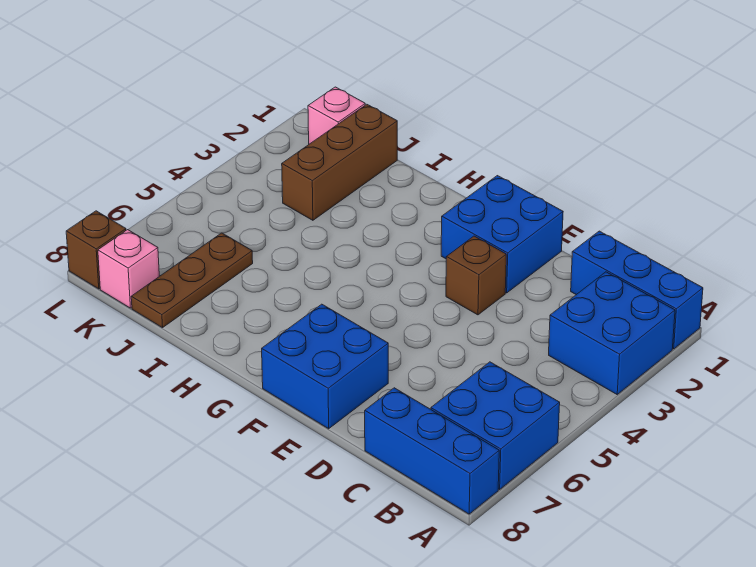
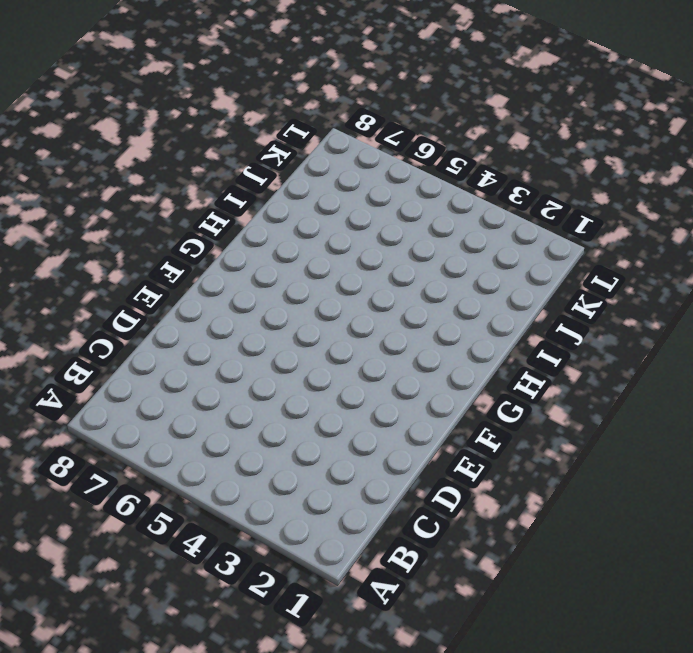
none -> blue 1x3 brick [571,231,703,349]
none -> blue 2x2 brick [549,272,675,394]
none -> blue 2x2 brick [431,362,560,489]

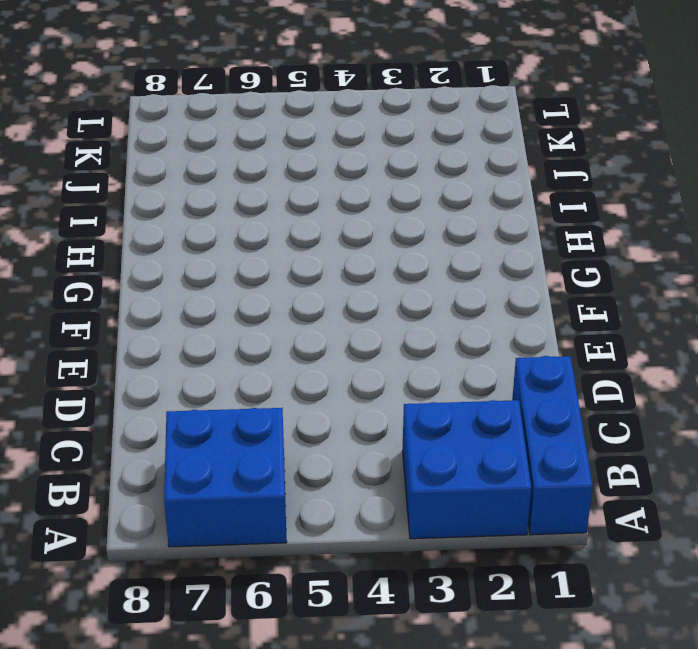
none -> blue 1x3 brick [365,388,499,514]
none -> blue 2x2 brick [441,176,563,293]
none -> brown 1x1 brick [446,236,506,315]

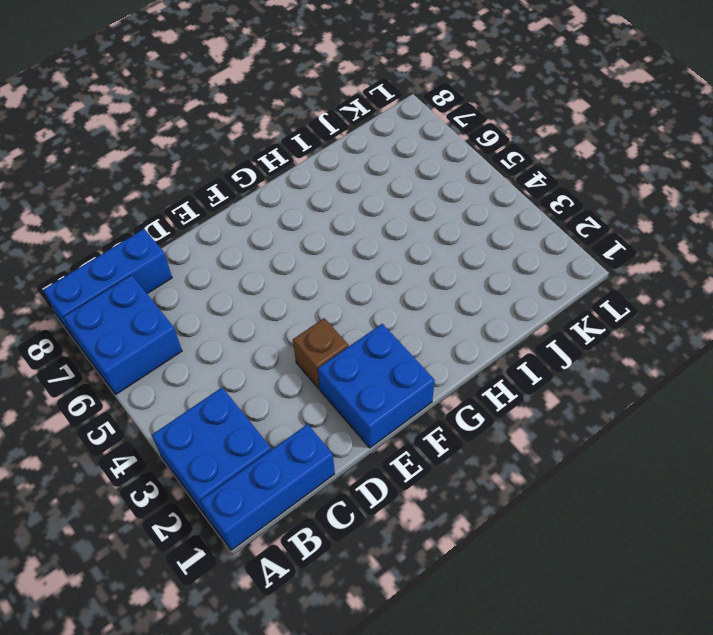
none -> blue 2x2 brick [262,304,388,429]
none -> brown 1x3 brick [282,104,397,220]
none -> brown 1x3 plate [131,233,253,328]

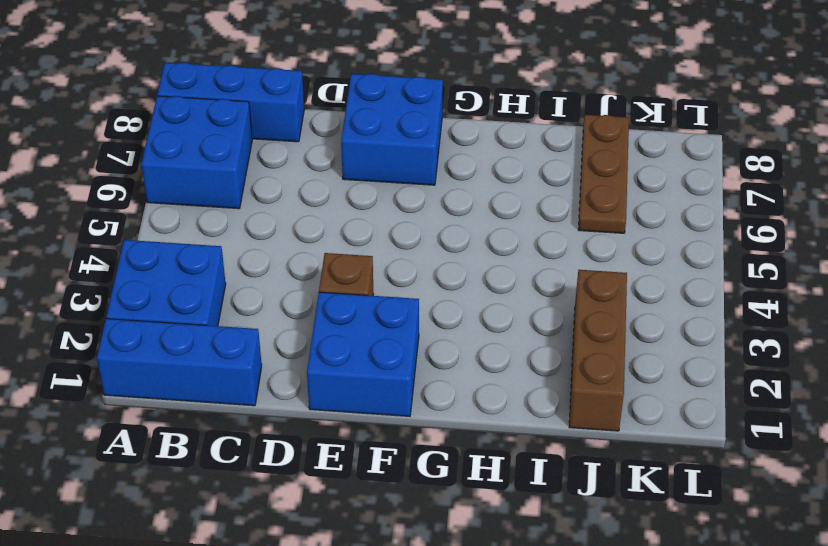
none -> pink 1x1 brick [308,87,365,144]
none -> pink 1x1 brick [98,230,159,308]
none -> brown 1x1 brick [66,211,126,289]

